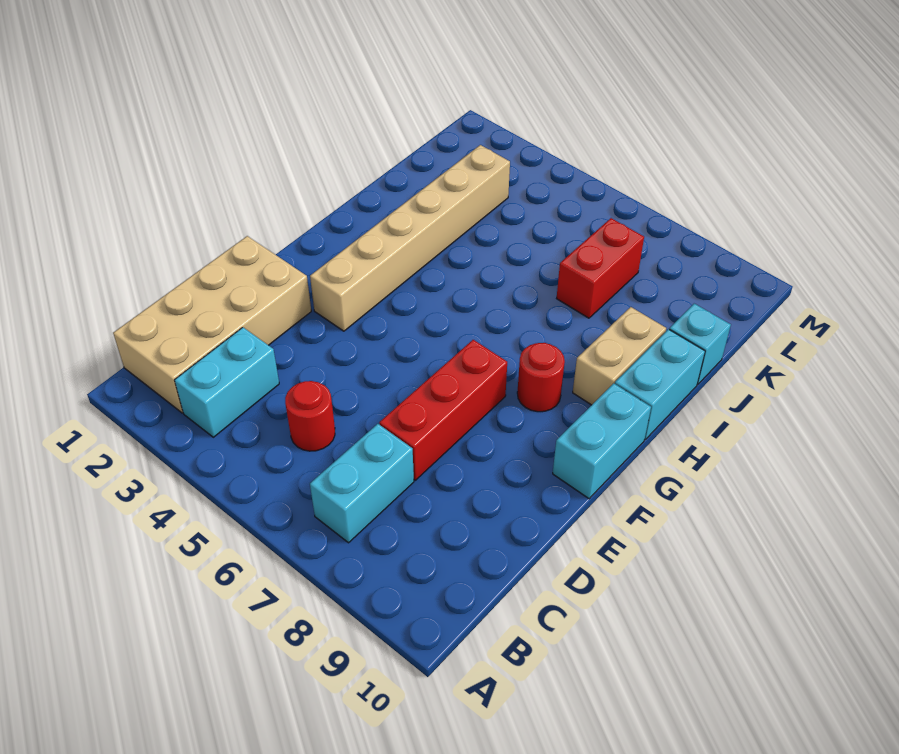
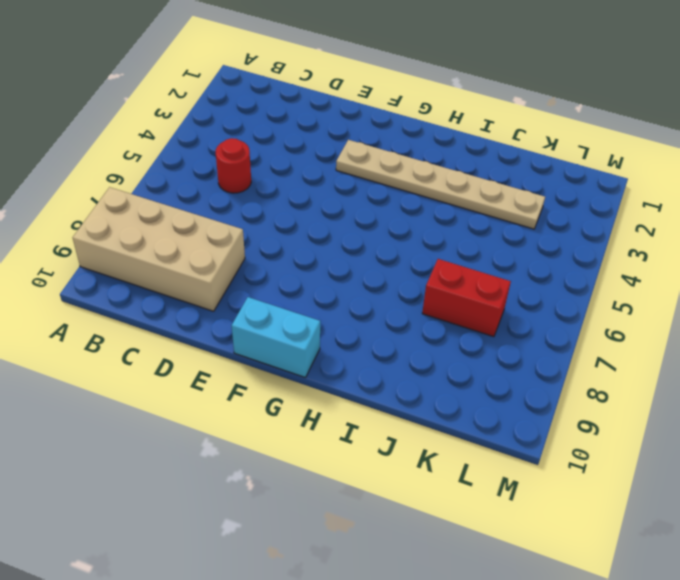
tan 2x4 brick [73,187,245,311] -> tan 2x4 brick moved to [113,236,311,413]
tan 1x6 plate [336,140,545,229] -> tan 1x6 brick [310,145,510,331]
none -> cyan 1x2 brick [175,327,279,437]
none -> cyan 1x2 brick [310,424,414,543]
none -> red 1x3 brick [379,340,507,480]

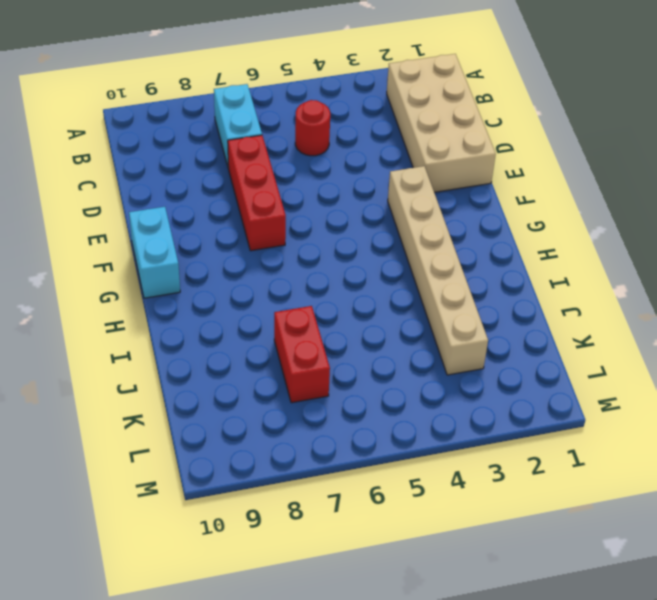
none -> cyan 1x2 brick [175,327,279,437]
none -> red 1x1 round brick [517,343,565,412]
none -> tan 1x2 brick [573,307,666,405]

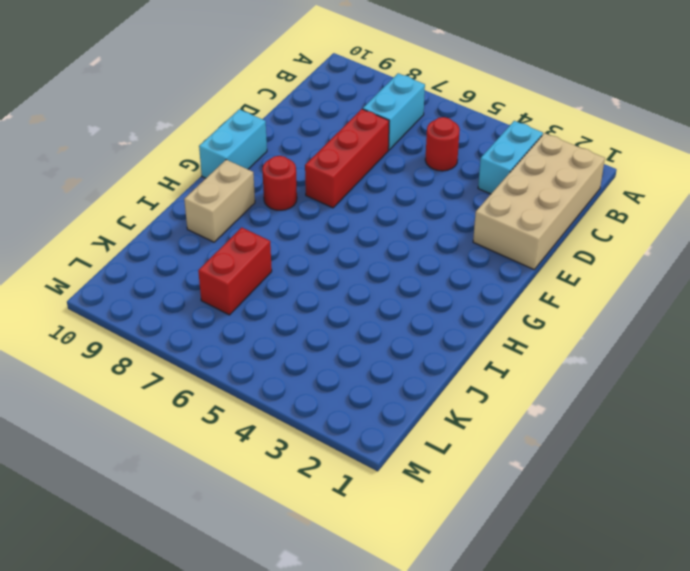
none -> tan 1x6 brick [310,145,510,331]
none -> cyan 1x2 brick [615,329,705,440]
none -> cyan 1x1 brick [669,304,731,384]

